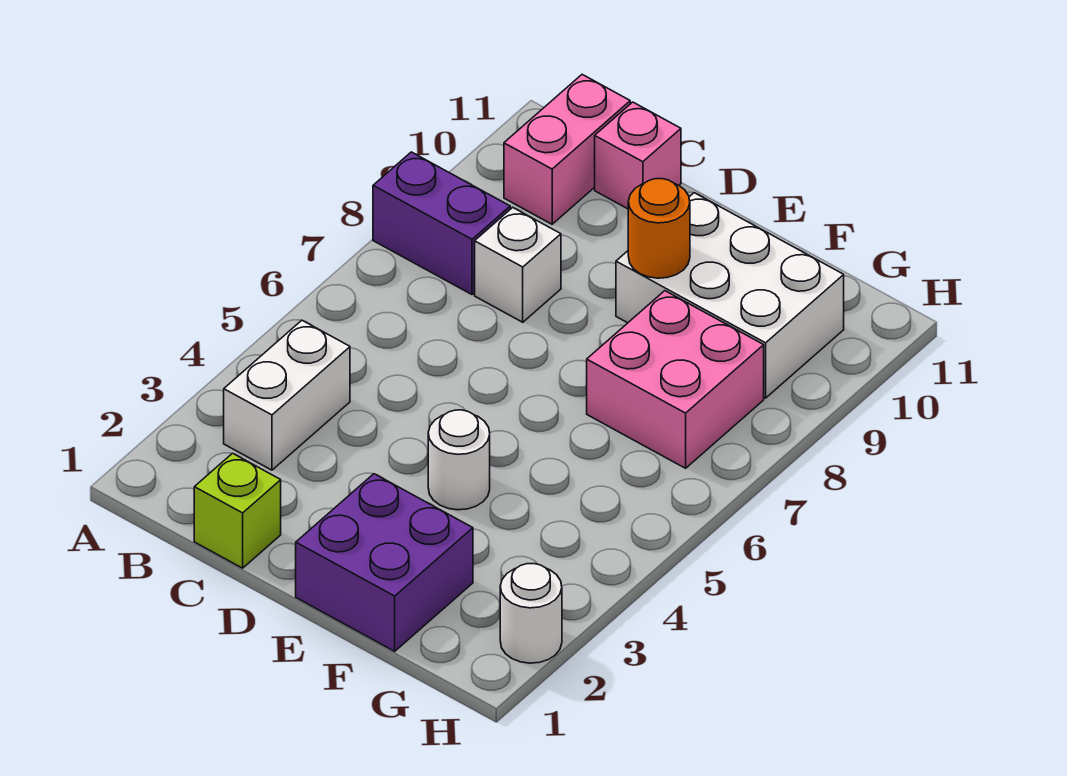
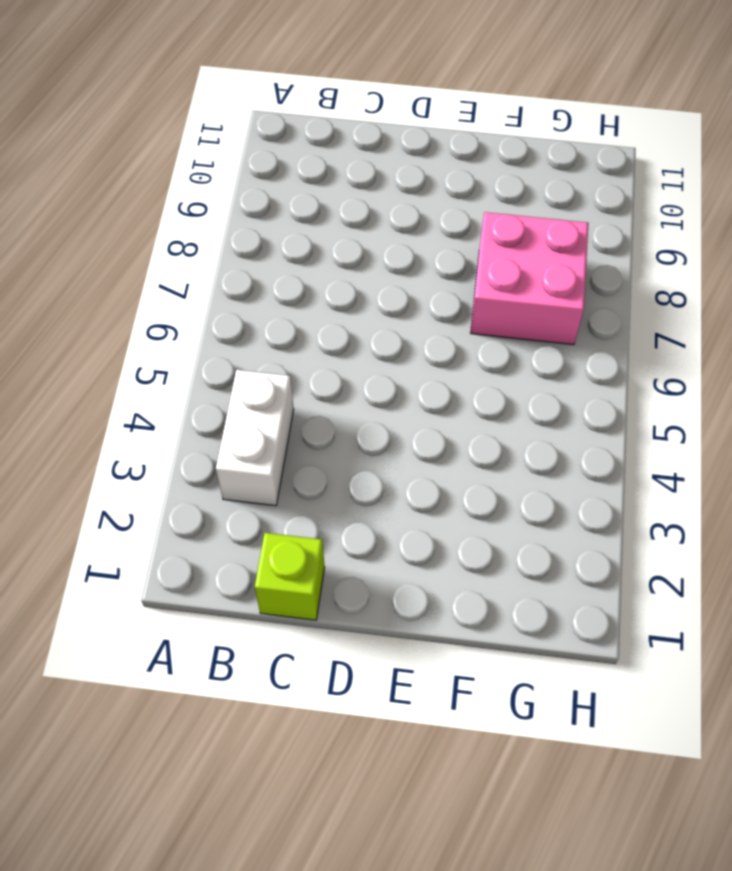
none -> purple 1x2 brick [373,152,510,294]
none -> pink 1x2 brick [504,75,630,224]
none -> white 1x1 brick [475,208,561,322]

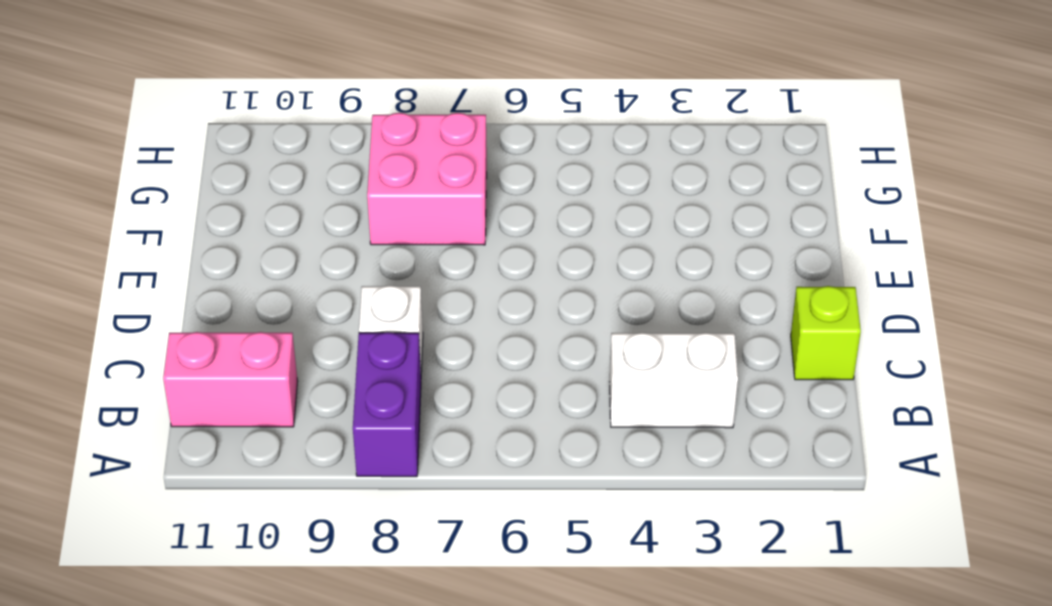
none -> pink 1x1 brick [595,102,681,209]
none -> purple 2x2 brick [296,474,473,651]
none -> white 1x1 round brick [428,410,490,510]

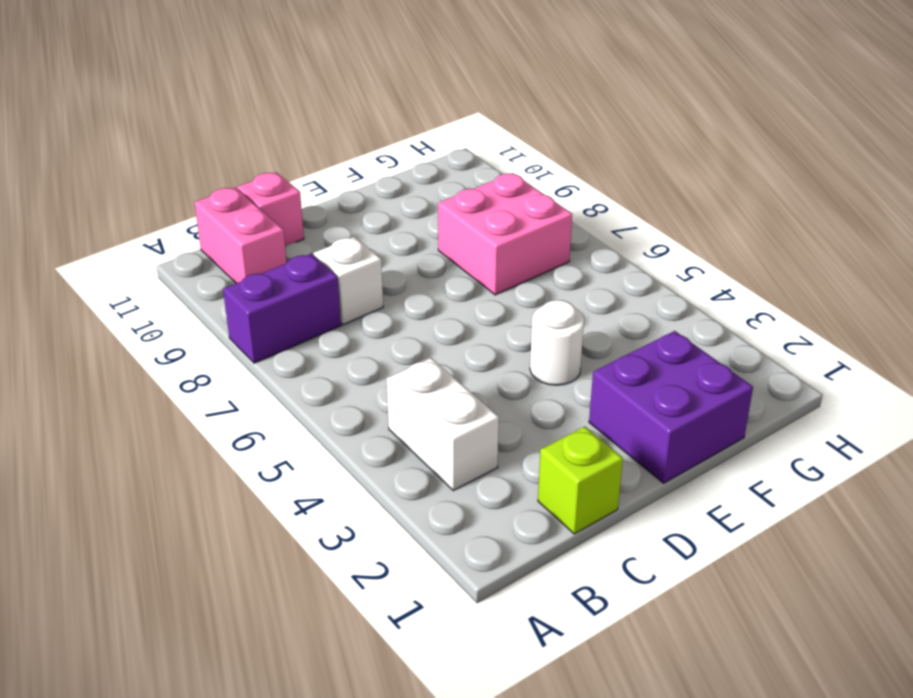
none -> white 2x3 brick [616,193,844,398]
none -> white 1x1 round brick [500,564,562,663]
none -> orange 1x1 round brick [628,179,690,278]

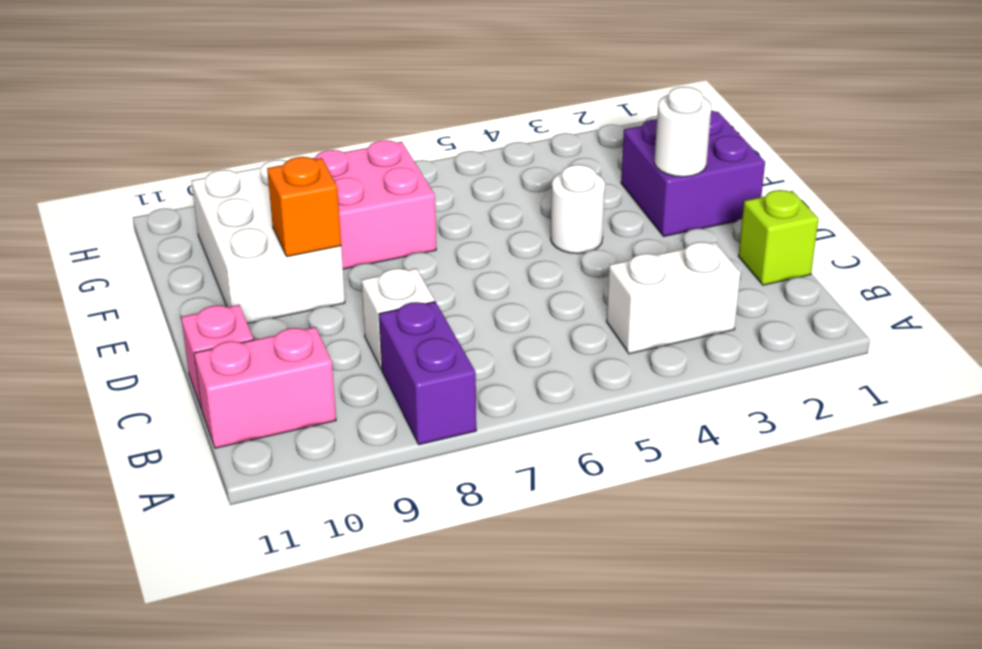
white 1x1 round brick [654,87,711,177] -> white 1x1 round brick moved to [500,564,562,663]
orange 1x1 brick [267,157,341,257] -> orange 1x1 round brick [628,179,690,278]

